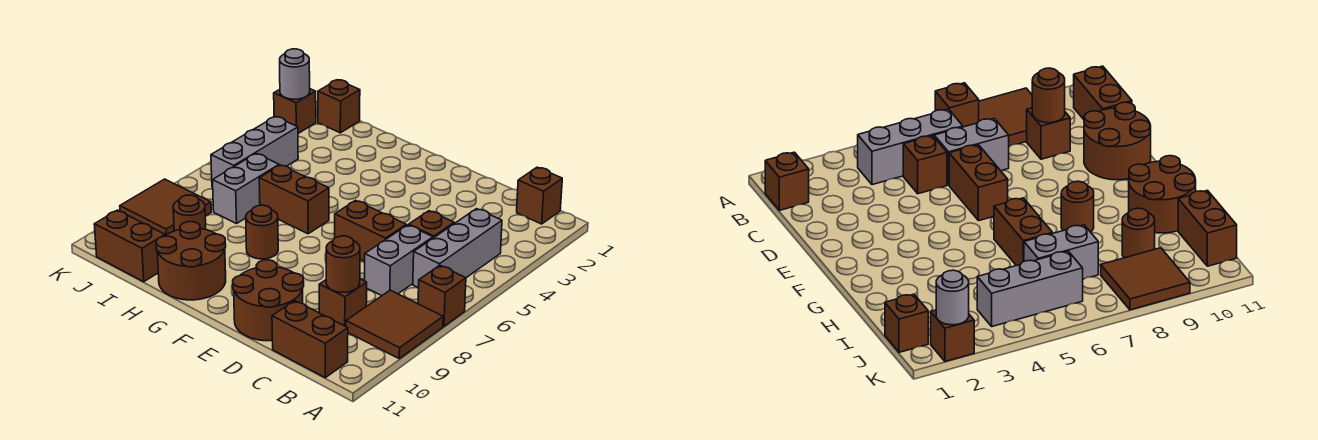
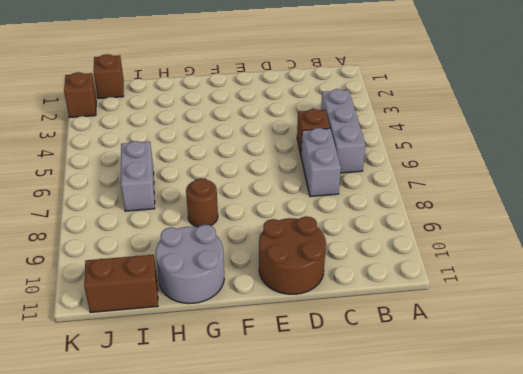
grey 2x2 round brick [156,225,224,304] -> brown 2x2 round brick [156,222,226,300]
none -> brown 1x1 brick [418,265,466,326]
none -> brown 2x2 tile [346,290,443,359]
none -> brown 1x1 brick [517,167,562,224]

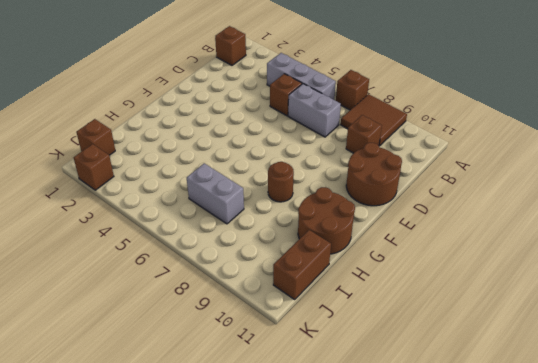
none -> brown 1x2 brick [272,301,348,378]
none -> brown 1x2 brick [335,200,406,261]
none -> brown 1x2 brick [259,165,329,234]

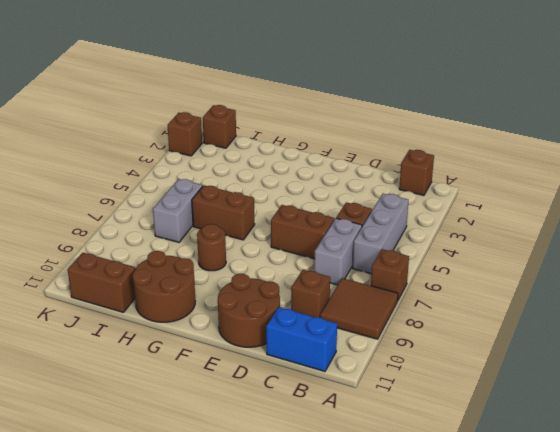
blue 1x2 brick [266,307,337,371] -> brown 1x2 brick [272,301,348,378]
none -> brown 1x1 round brick [173,195,206,231]
none -> grey 1x3 brick [211,117,298,187]
none -> brown 2x2 tile [120,179,211,235]

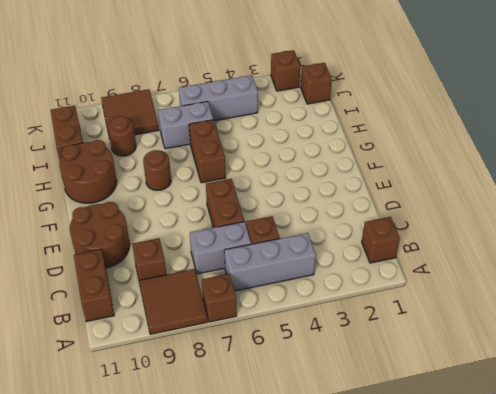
none -> brown 1x1 round brick [326,236,360,292]
none -> grey 1x1 round brick [280,49,310,99]

